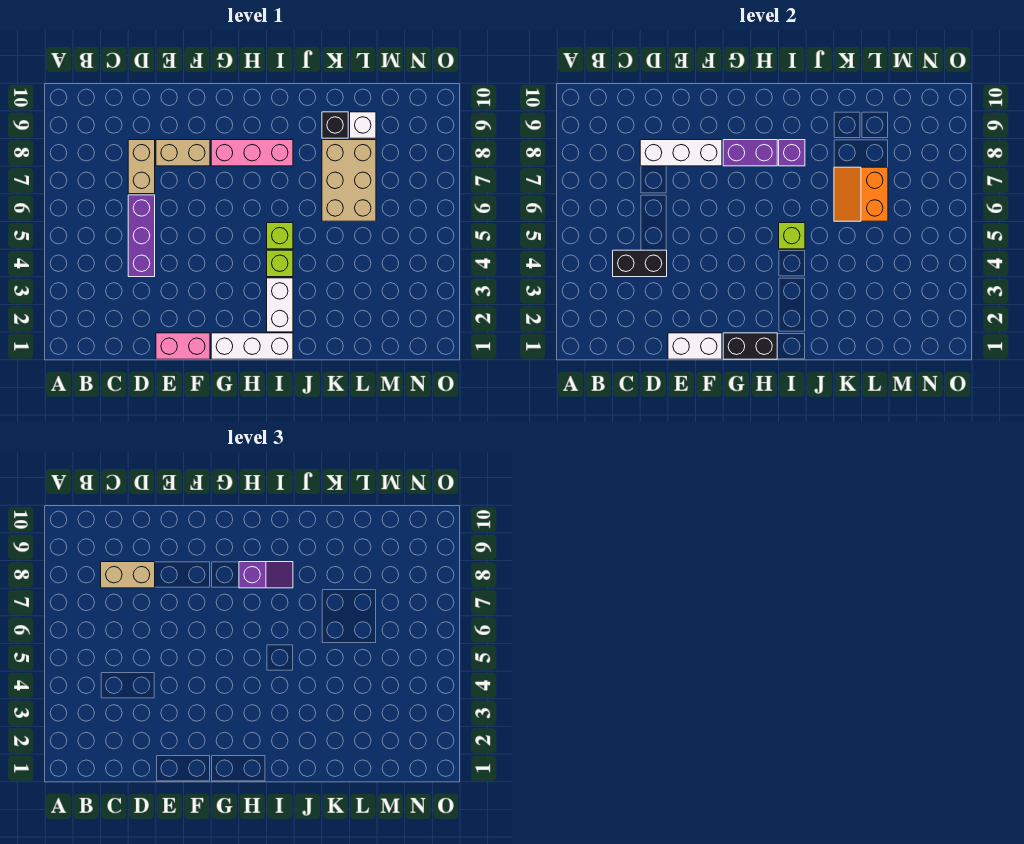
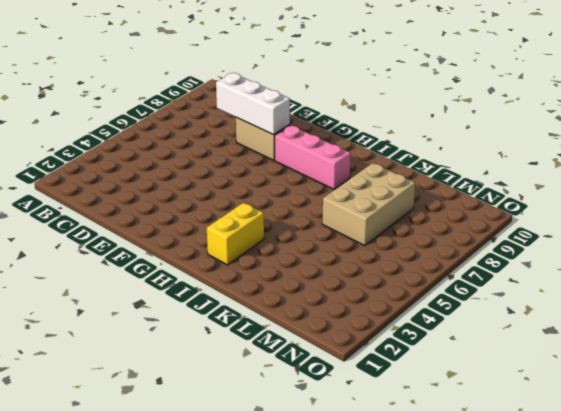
yellow 1x2 brick [207,203,264,265] -> white 1x2 brick [267,278,293,332]
none -> purple 1x3 brick [128,195,155,277]
none -> tan 1x2 brick [128,140,155,194]
none -> pink 1x2 brick [156,333,210,359]

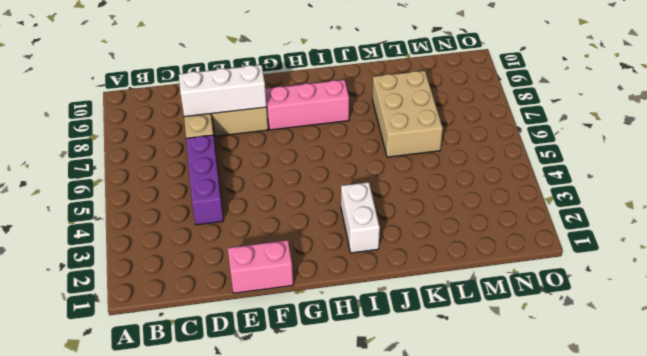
none -> white 1x3 brick [211,333,293,359]
none -> lime 1x1 brick [267,250,293,277]
none -> lime 1x1 brick [267,223,293,249]

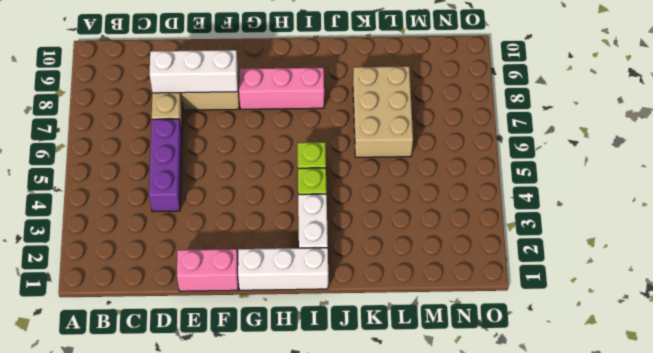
none -> black 1x1 brick [322,112,348,138]
none -> white 1x1 brick [350,112,376,138]
none -> black 1x2 brick [613,250,667,277]

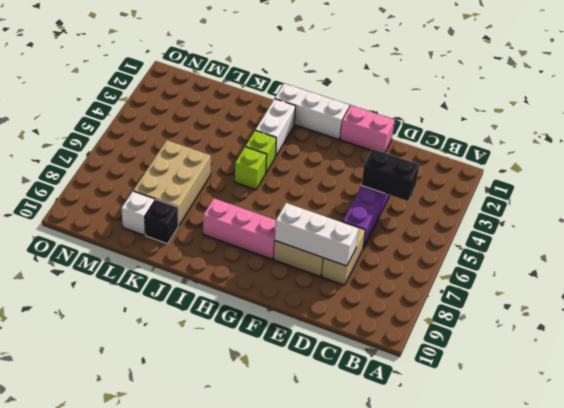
none -> white 1x2 brick [668,333,722,359]
none -> black 1x2 brick [723,333,777,359]
none -> purple 1x2 brick [723,140,777,166]

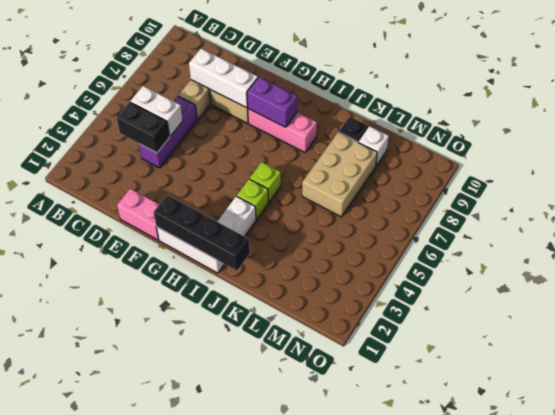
white 1x2 brick [130,86,183,136] -> white 1x2 brick moved to [668,333,722,359]
black 1x4 brick [154,195,250,271] -> black 1x2 brick [723,333,777,359]
none -> lime 1x1 brick [779,223,805,249]
none -> purple 1x1 brick [779,140,805,166]
none -> orange 2x2 slope [834,167,888,221]

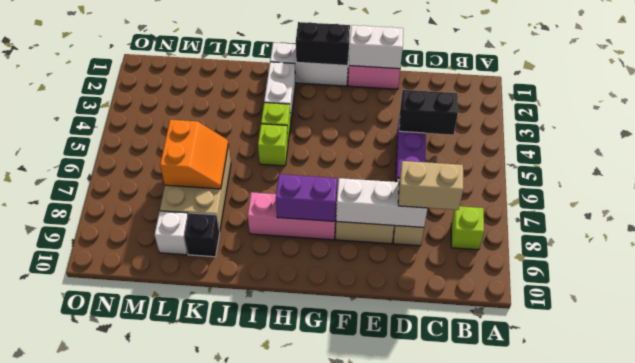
lime 1x1 brick [451,206,484,250] -> lime 1x1 brick moved to [779,223,805,249]
none -> purple 1x1 brick [779,140,805,166]
none -> purple 1x2 slope [239,562,293,588]

